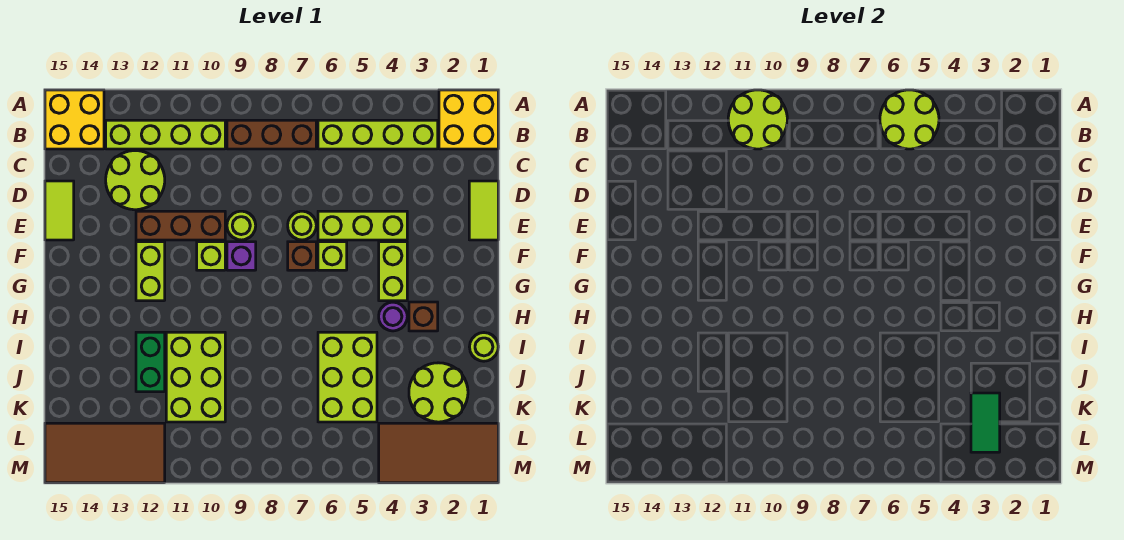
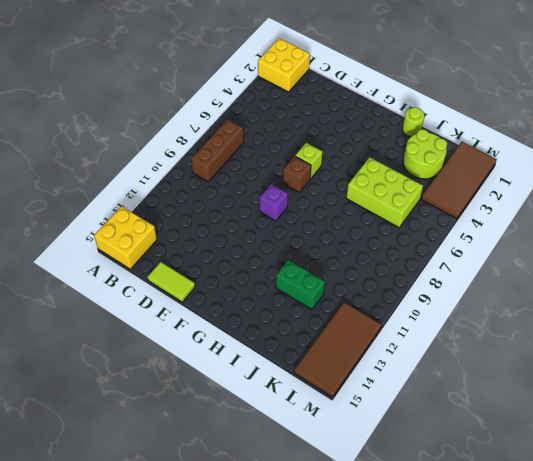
none -> lime 1x4 brick [318,120,438,149]
none -> lime 1x4 brick [106,120,225,149]
none -> lime 2x2 round brick [106,151,165,210]
none -> lime 1x2 tile [469,181,498,240]

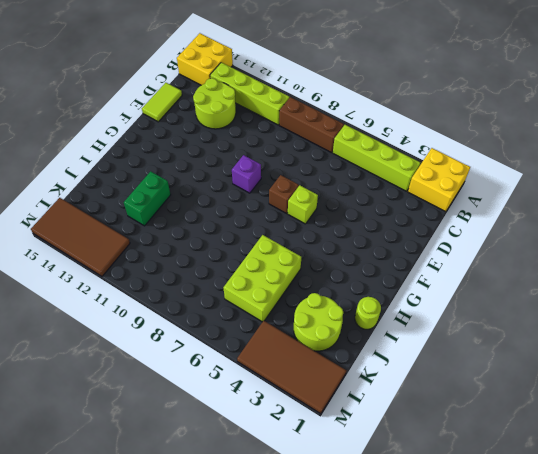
none -> lime 1x2 tile [469,181,498,240]
none -> lime 1x3 brick [318,211,407,240]
none -> lime 1x1 round brick [288,211,316,240]
none -> lime 1x1 round brick [227,211,256,240]

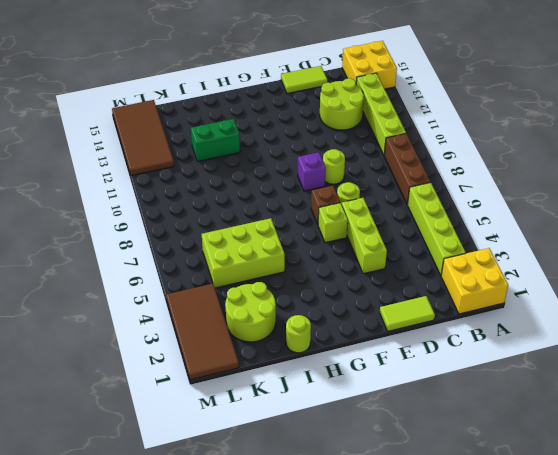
none -> brown 1x3 brick [136,211,225,240]
none -> lime 1x2 brick [379,242,407,301]
none -> lime 1x1 brick [197,242,225,270]
none -> lime 1x2 brick [136,242,165,301]

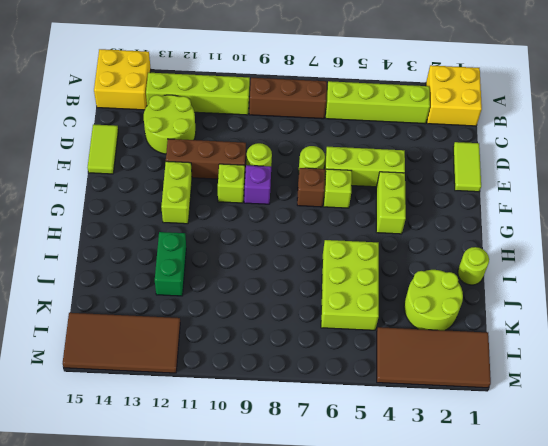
none -> brown 1x1 brick [409,302,438,331]
none -> purple 1x1 round brick [379,302,407,331]
none -> lime 2x3 brick [166,332,225,422]
none -> lime 2x2 round brick [880,90,939,149]

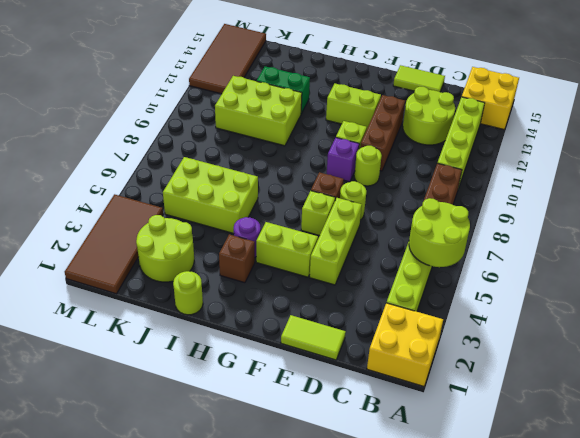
none -> lime 2x2 round brick [728,90,787,149]
none -> green 1x2 tile [971,393,1000,452]

